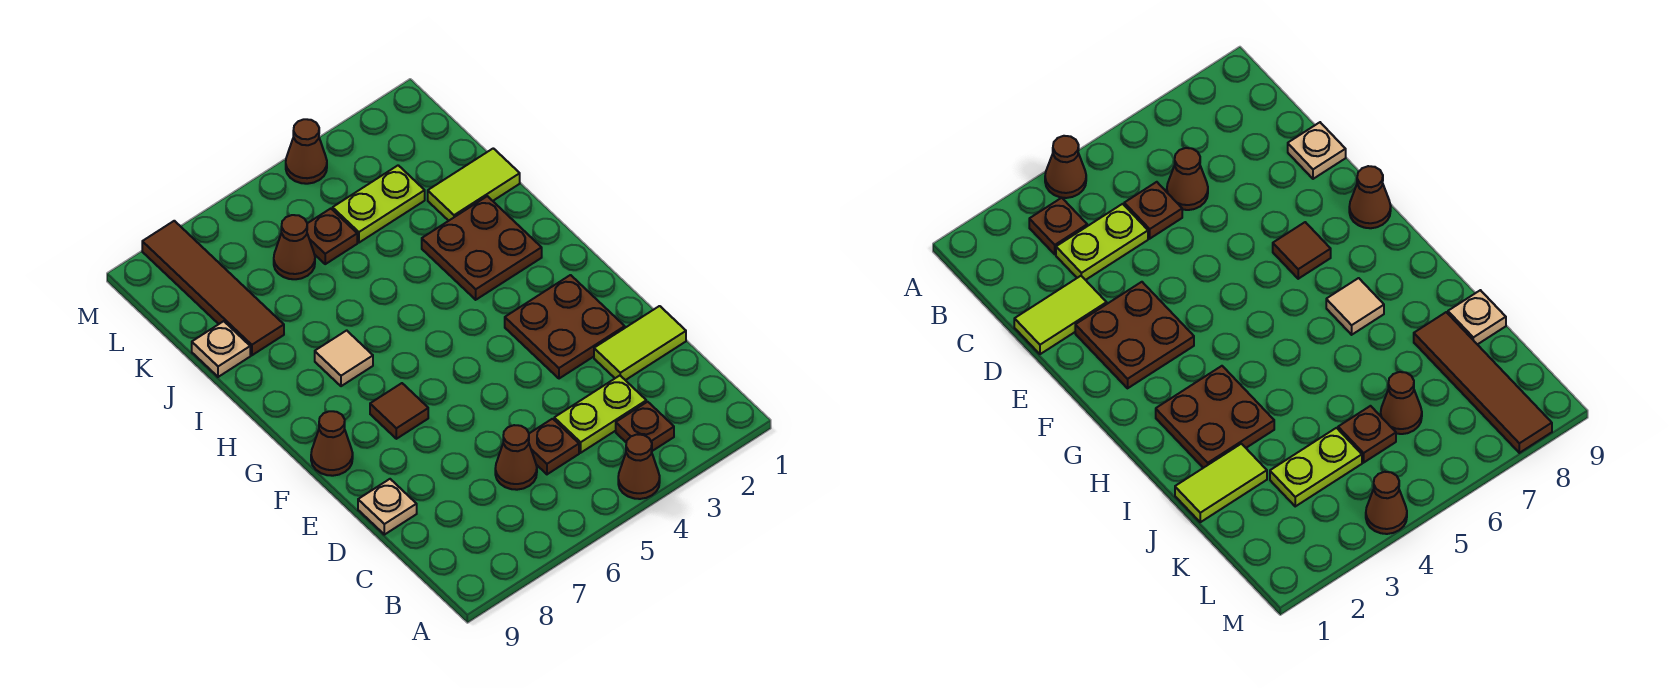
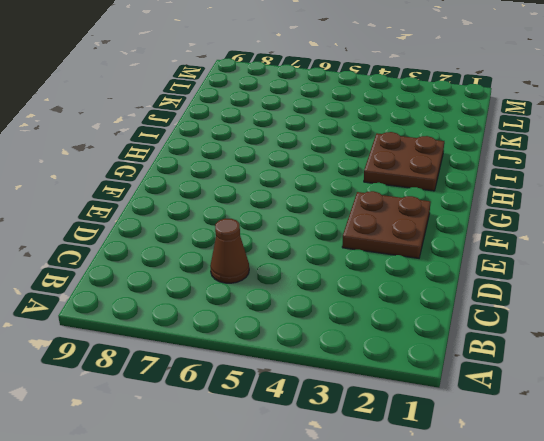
none -> brown 1x1 cone [618,435,660,499]
none -> brown 1x1 plate [616,402,674,451]
none -> lime 1x2 plate [554,376,646,453]

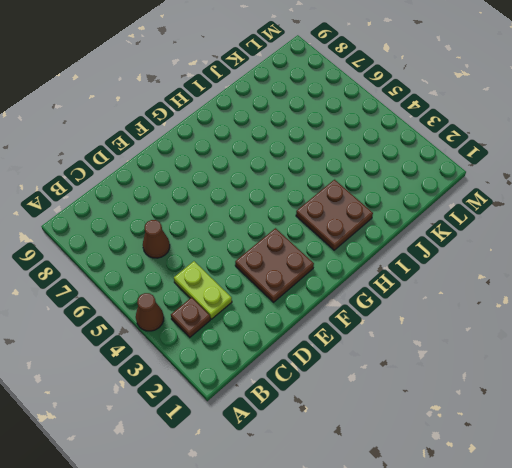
none -> brown 1x1 plate [529,419,579,474]
none -> lime 1x2 tile [594,306,686,380]
none -> tan 1x1 plate [358,479,417,535]

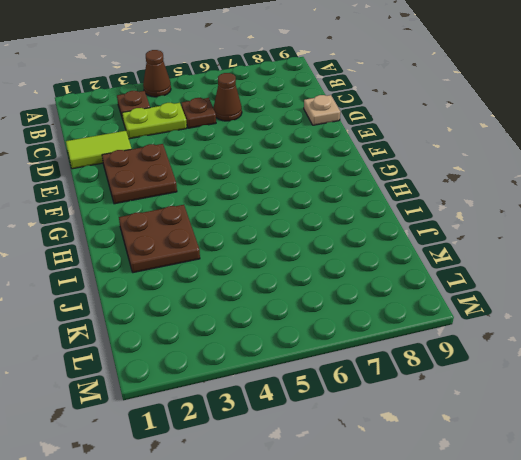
none -> brown 1x1 tile [370,383,428,439]
none -> brown 1x1 cone [311,411,353,476]
none -> tan 1x1 tile [315,330,373,386]

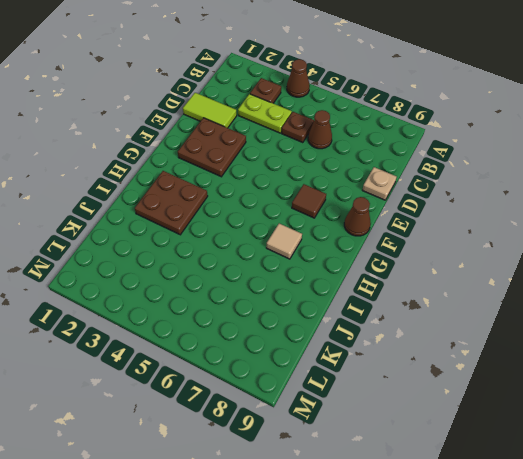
none -> lime 1x2 tile [428,148,520,221]
none -> brown 1x4 tile [142,221,284,355]
none -> tan 1x1 plate [192,321,250,377]

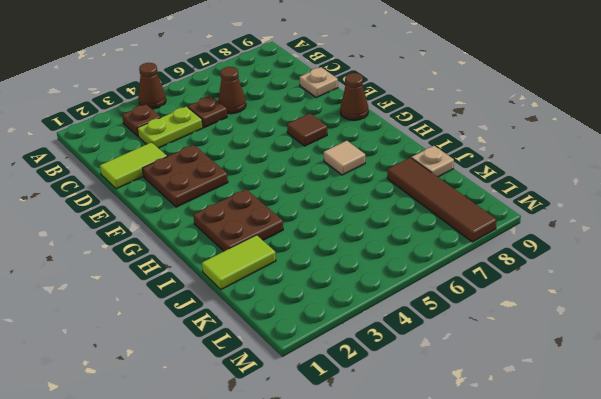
none -> lime 1x2 plate [333,165,425,243]
none -> brown 1x1 plate [307,209,357,264]
none -> brown 1x1 cone [274,215,315,279]

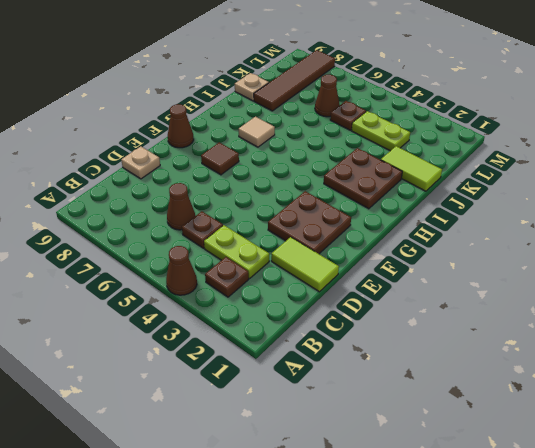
none -> brown 1x1 cone [286,119,327,184]

